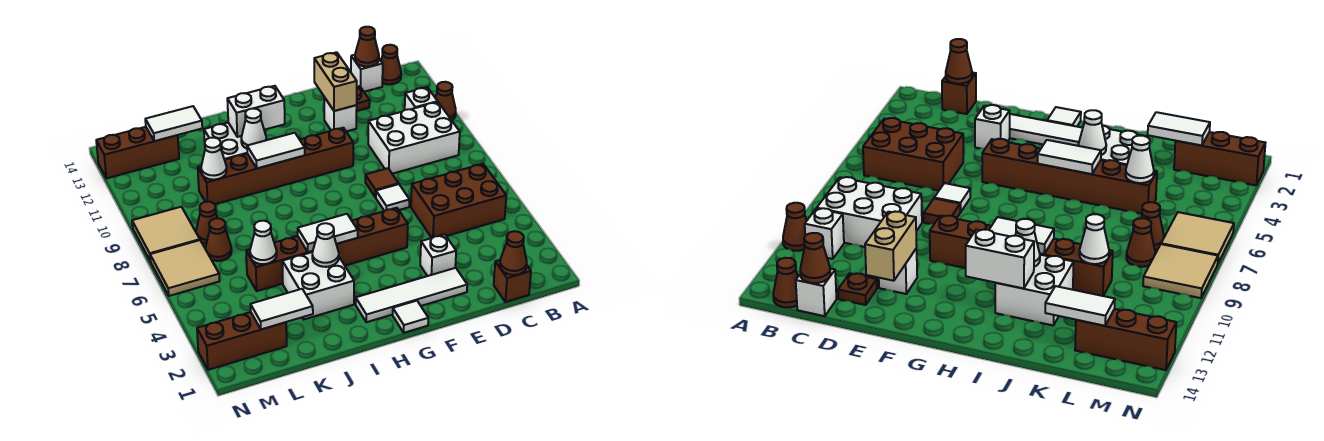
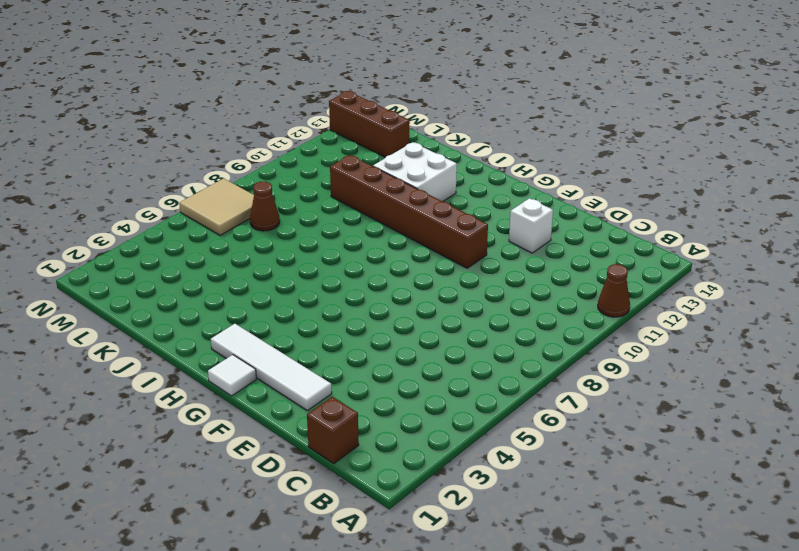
none -> brown 2x3 brick [411,164,506,238]
none -> white 2x3 brick [368,102,460,174]
none -> white 1x1 brick [405,87,438,110]
none -> brown 1x1 cone [381,45,401,84]

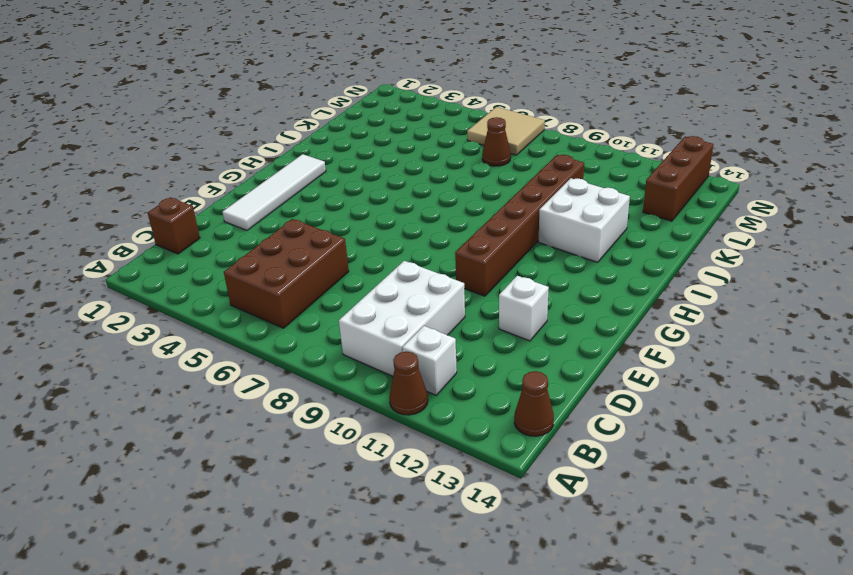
none -> white 1x1 brick [351,55,383,92]
none -> brown 1x1 plate [356,86,370,111]
none -> white 1x1 brick [420,234,456,276]
none -> white 1x1 tile [376,184,410,211]

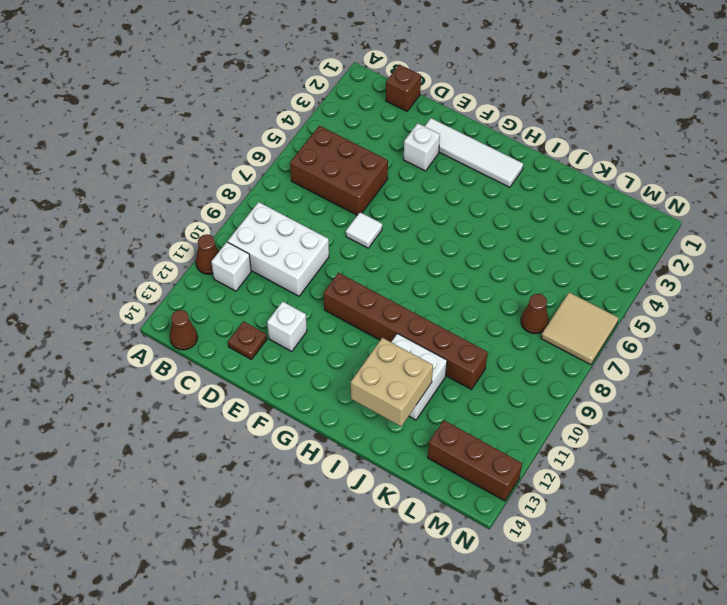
tan 2x2 brick [351,338,433,426] -> white 1x2 brick [227,86,285,137]
none -> white 1x1 brick [351,55,383,92]
none -> brown 1x1 tile [365,168,399,197]
none -> brown 1x6 brick [246,208,408,291]
none -> white 1x1 tile [393,301,428,333]

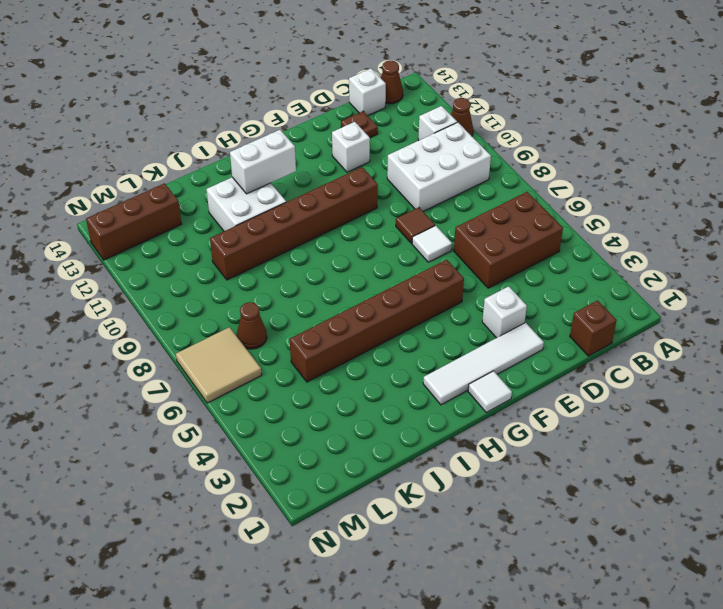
none -> white 2x2 brick [282,252,354,319]
none -> brown 1x3 brick [197,312,287,370]
none -> brown 1x1 cone [196,202,217,244]
none -> tan 2x2 tile [132,207,200,261]

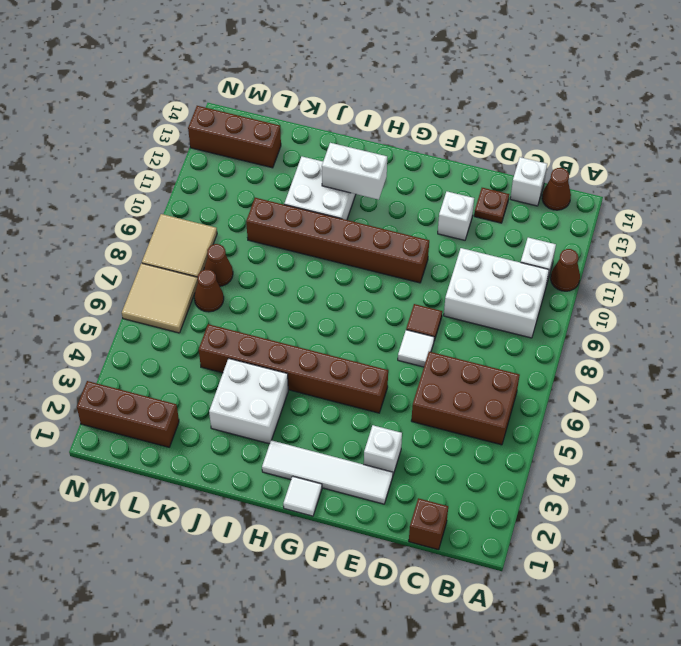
none -> brown 1x1 cone [500,231,527,275]
none -> brown 1x1 cone [355,27,379,67]
none -> tan 1x2 brick [314,52,357,111]
none -> white 1x2 tile [298,214,358,252]

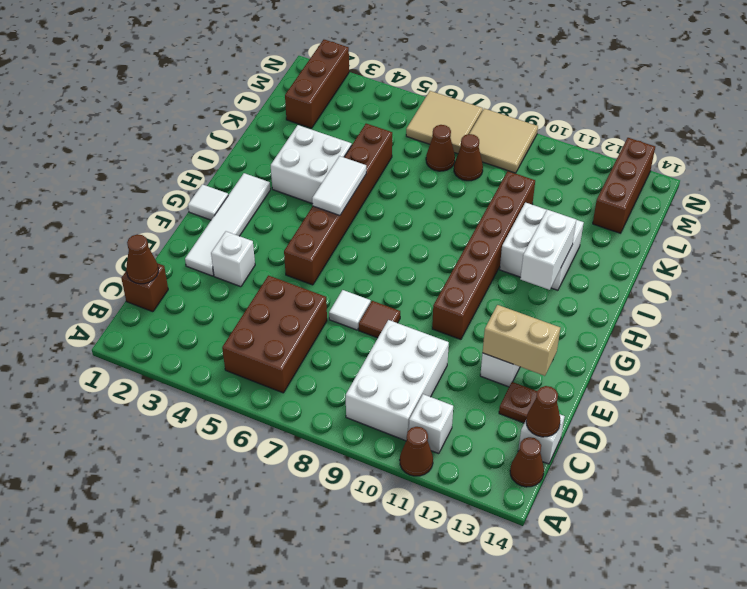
none -> white 1x2 tile [247,133,305,168]
none -> white 1x1 cone [312,223,339,267]
none -> white 1x1 cone [241,109,266,149]
none -> white 1x2 tile [250,289,313,329]

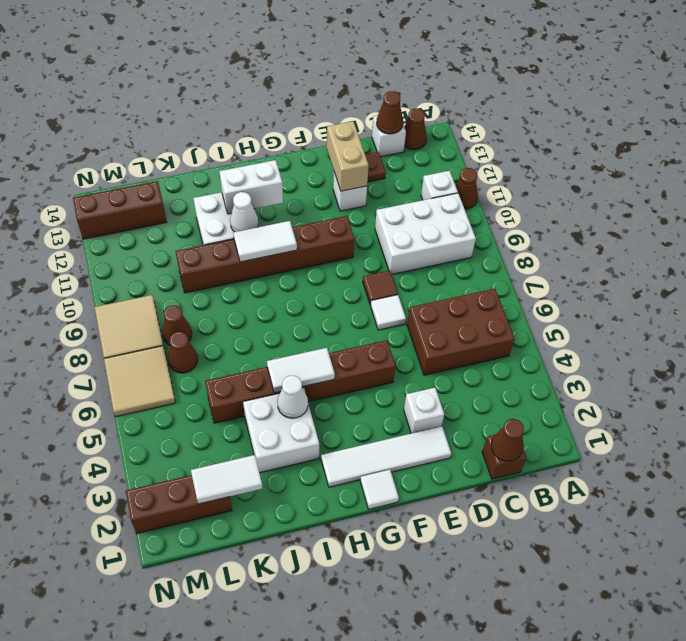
none -> white 1x1 cone [250,221,277,264]
none -> white 1x1 cone [201,138,227,180]
none -> white 1x2 tile [145,106,202,141]

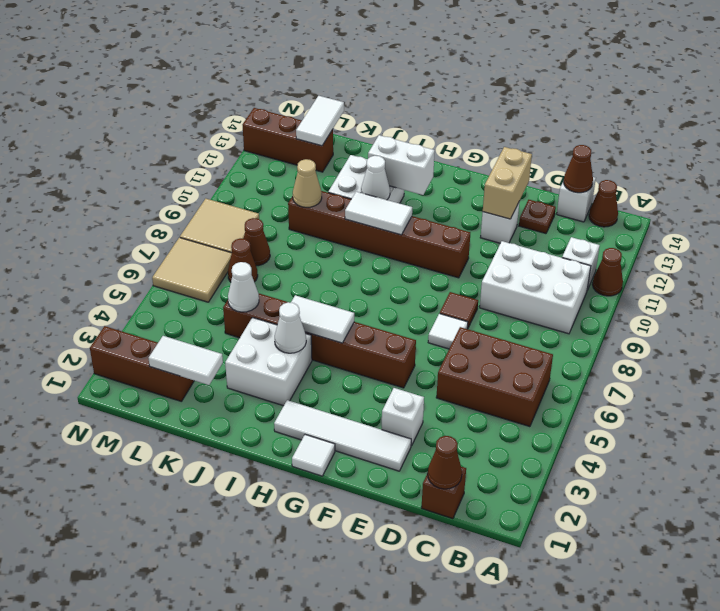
tan 1x1 cone [293,159,322,207] -> white 1x1 cone [201,138,227,180]
white 1x2 tile [296,96,344,146] -> white 1x2 tile turned to [145,106,202,141]

